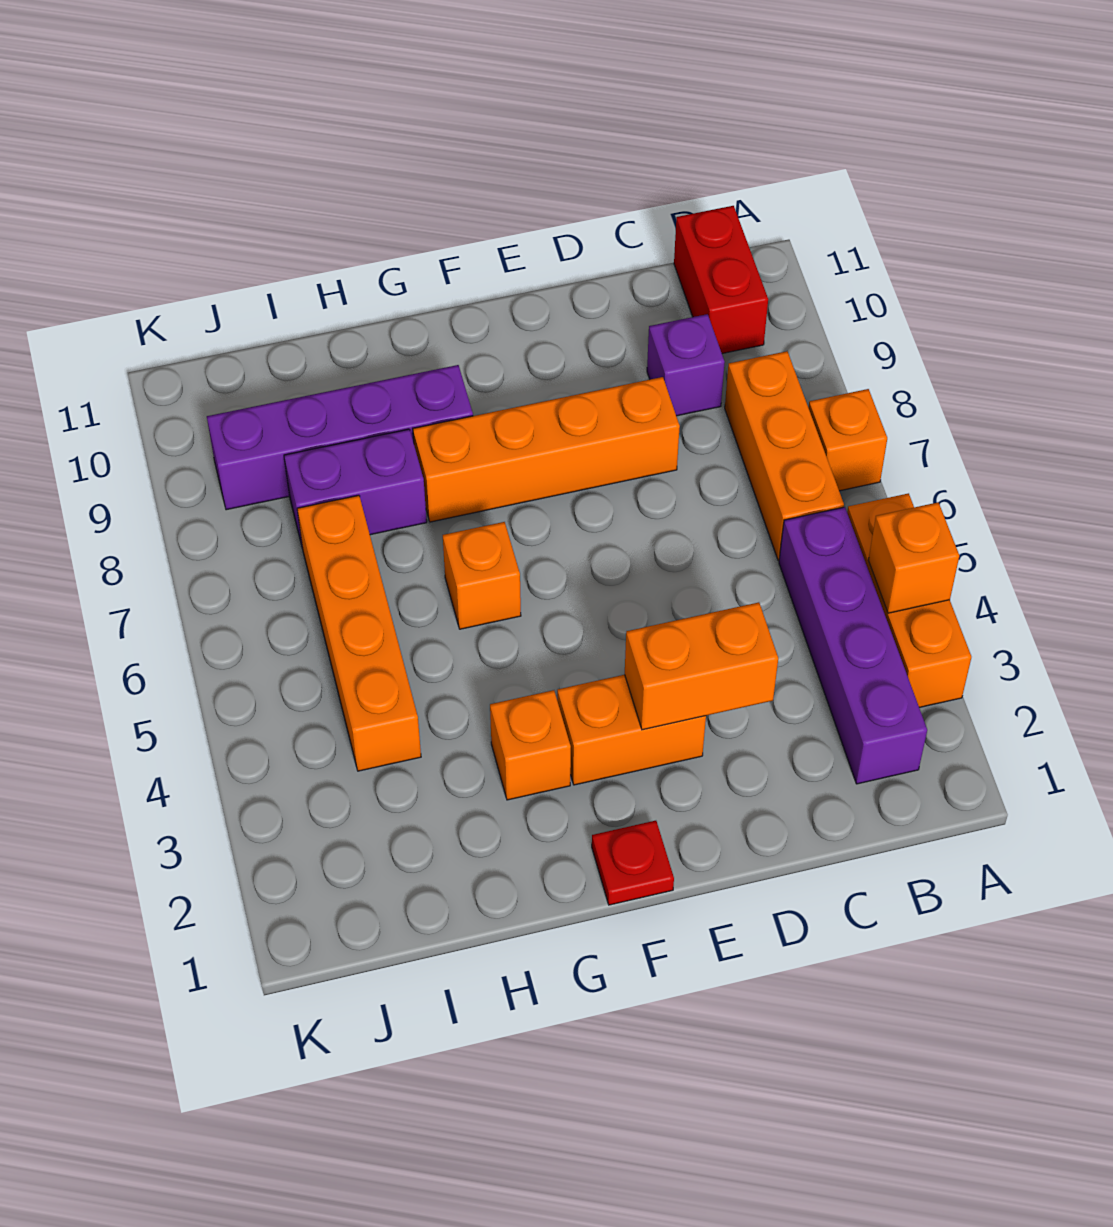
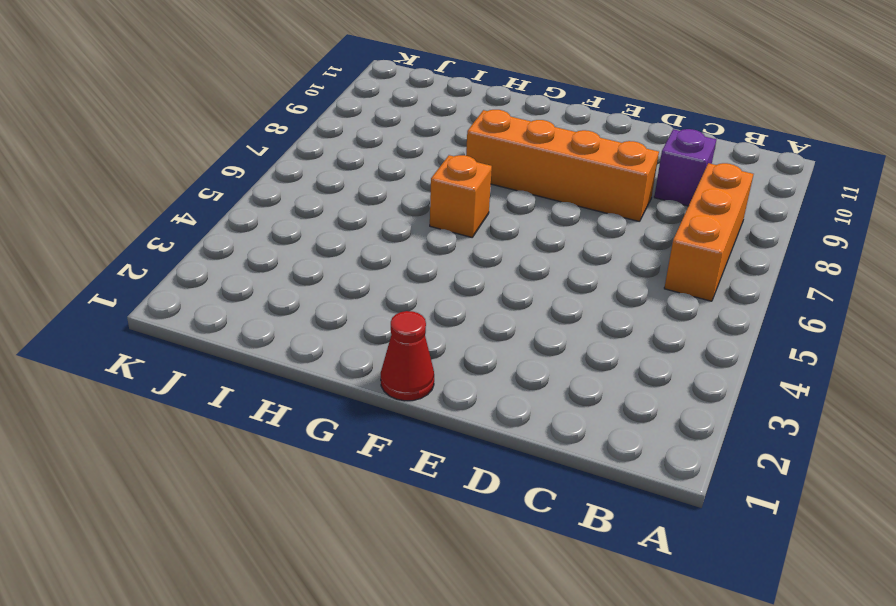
red 1x1 cone [381,311,434,401] -> red 1x1 plate [592,821,674,905]
none -> orange 1x3 brick [847,493,971,708]
none -> orange 1x1 brick [808,389,887,491]
none -> purple 1x4 brick [779,507,927,784]

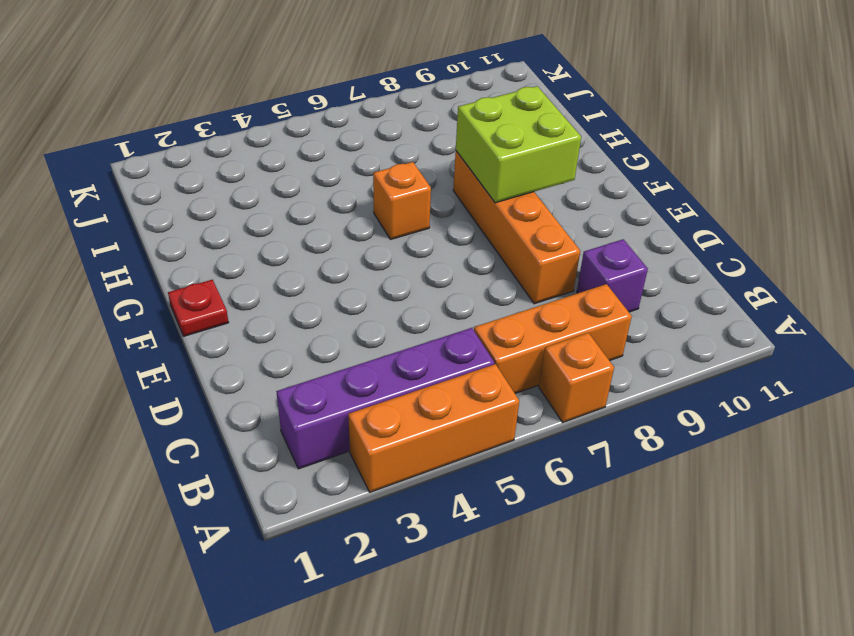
lime 2x2 brick [456,86,581,203] -> none
none -> red 1x2 brick [674,206,768,354]
none -> orange 1x2 brick [557,675,706,785]
none -> orange 1x1 brick [490,690,571,800]

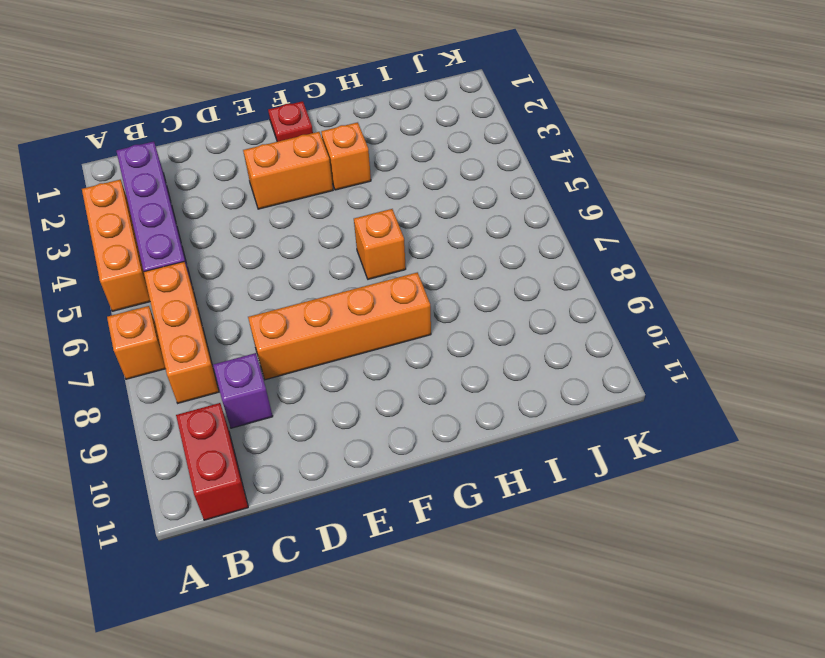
none -> purple 1x4 brick [207,365,473,510]
none -> purple 1x2 brick [284,429,427,549]
none -> orange 1x4 brick [297,495,421,771]

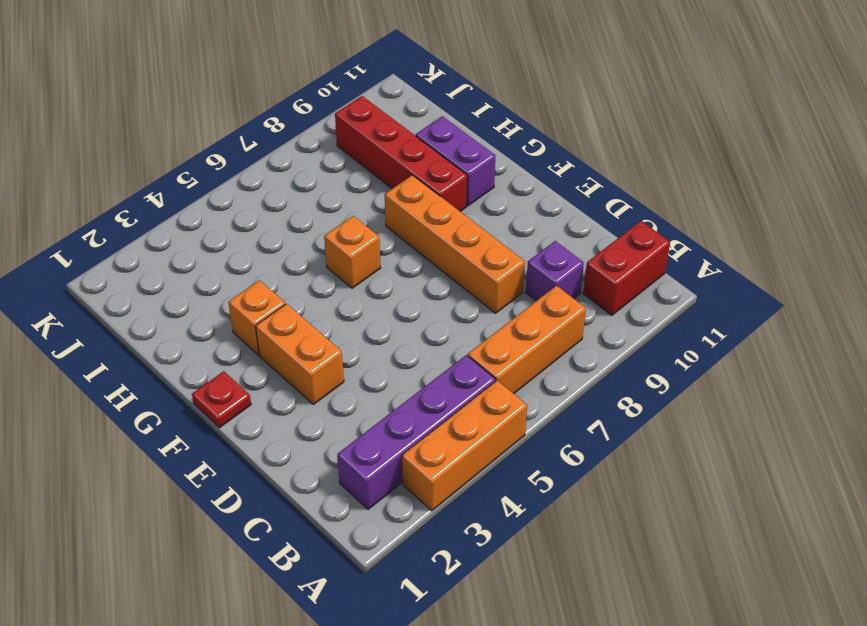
red 1x4 brick [335,96,467,211] -> purple 1x4 brick [207,365,473,510]
purple 1x2 brick [416,116,495,206] -> purple 1x2 brick moved to [284,429,427,549]
none -> orange 1x1 brick [808,389,887,491]
none -> orange 1x4 brick [297,495,421,771]
none -> orange 1x1 brick [868,502,959,613]

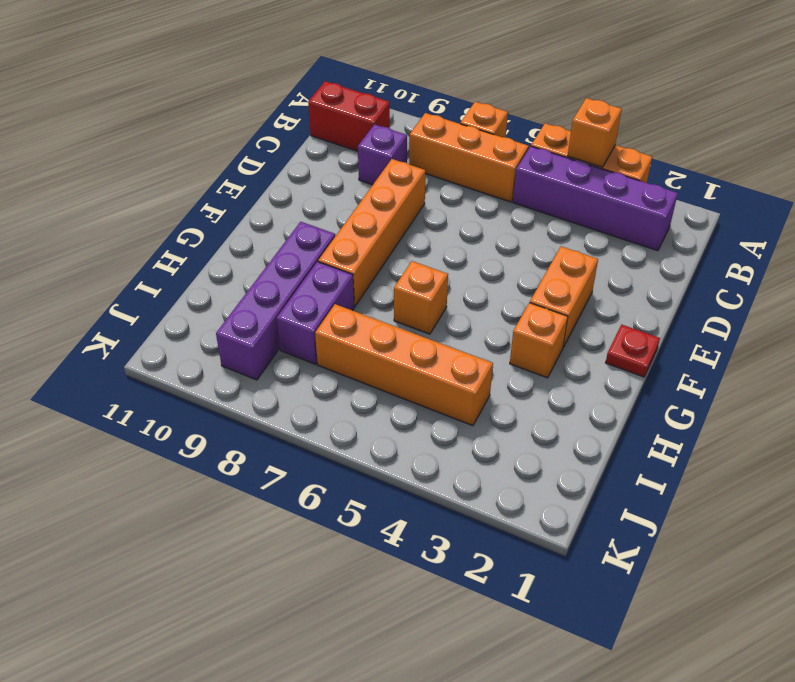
none -> orange 1x2 brick [625,602,778,730]

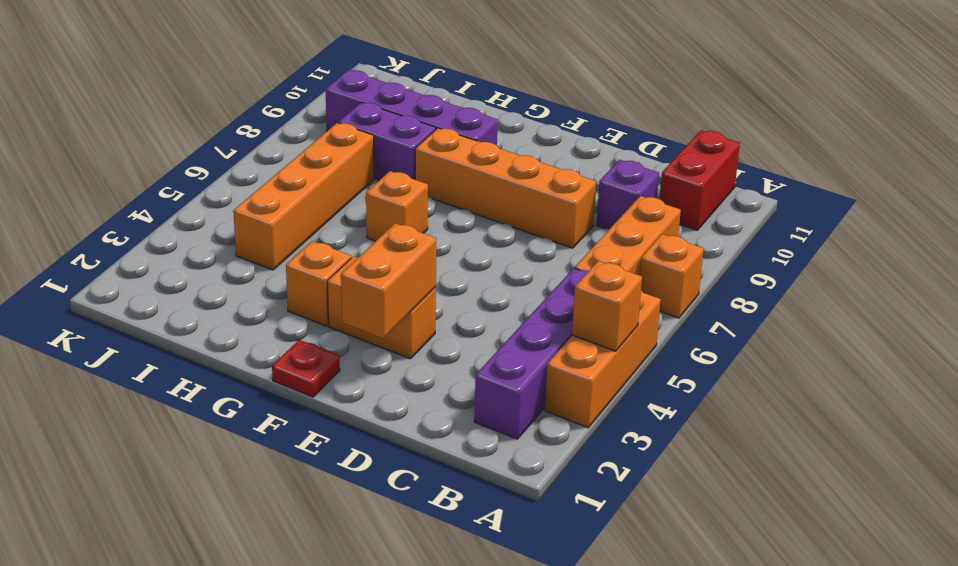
orange 1x2 brick [341,223,436,338] -> orange 1x2 brick turned to [625,602,778,730]

